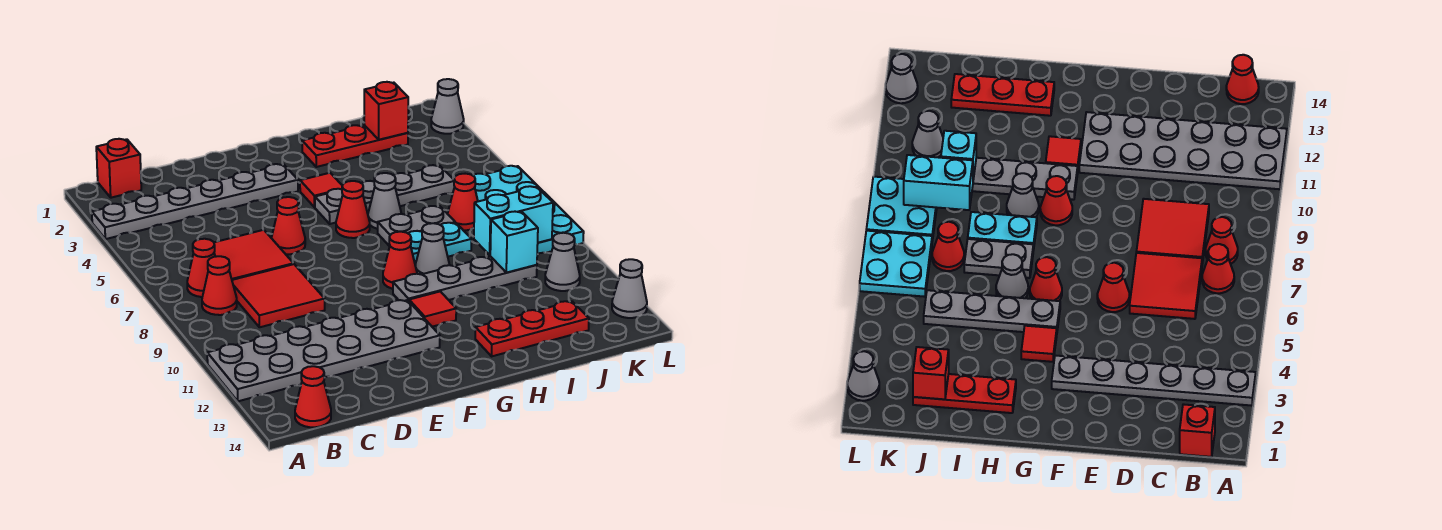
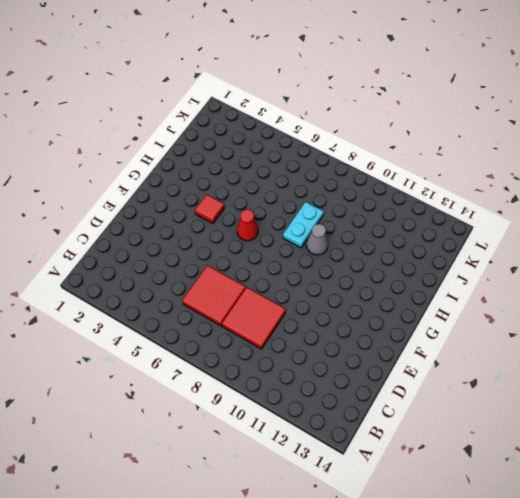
none -> grey 1x6 plate [92,164,298,239]
none -> grey 2x6 plate [207,300,440,401]
none -> red 1x1 brick [96,139,141,198]
none -> red 1x1 cone [187,239,215,297]

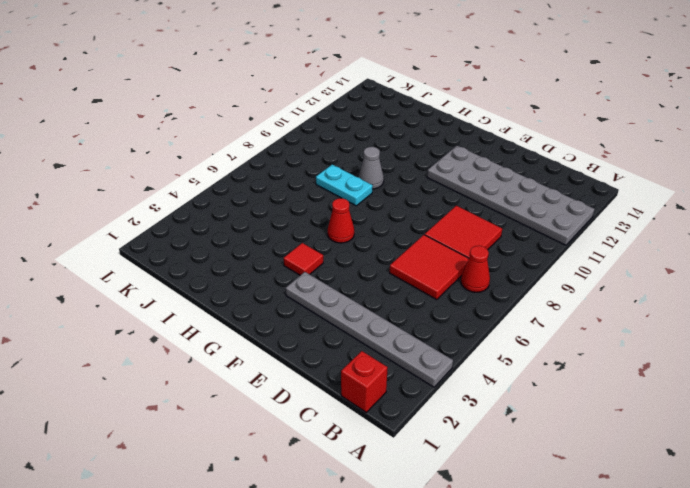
none -> red 1x1 cone [202,256,237,315]
none -> red 1x1 cone [295,366,331,427]
none -> red 1x1 cone [272,197,305,254]
none -> grey 1x4 plate [315,165,454,224]

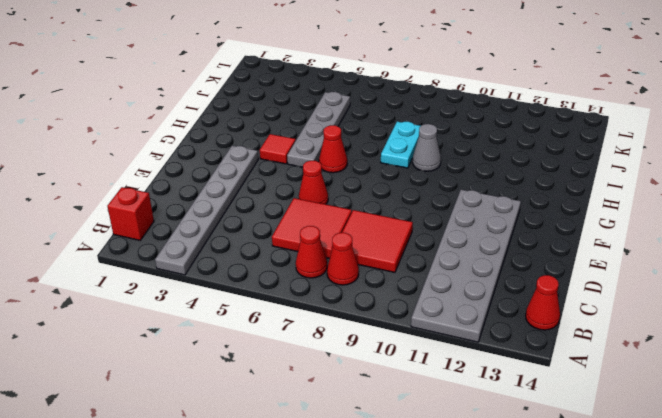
none -> red 1x1 cone [383,232,417,289]
none -> grey 1x4 plate [393,256,537,301]
none -> red 1x1 tile [409,291,456,327]
none -> red 1x3 plate [302,125,408,167]

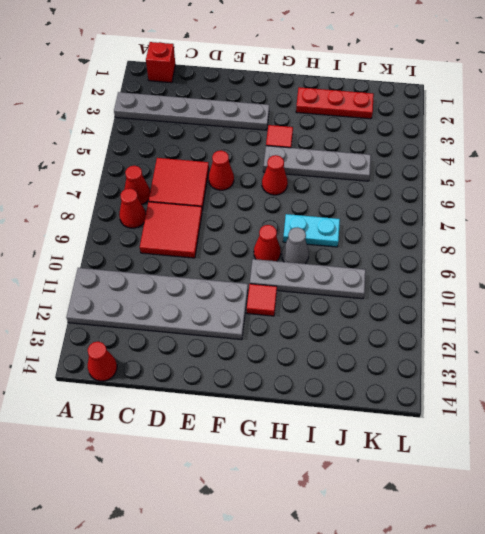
none -> grey 1x1 cone [368,173,401,229]
none -> grey 1x2 plate [378,206,455,246]
none -> red 1x3 plate [475,301,589,356]
none -> red 1x1 cone [448,174,478,230]

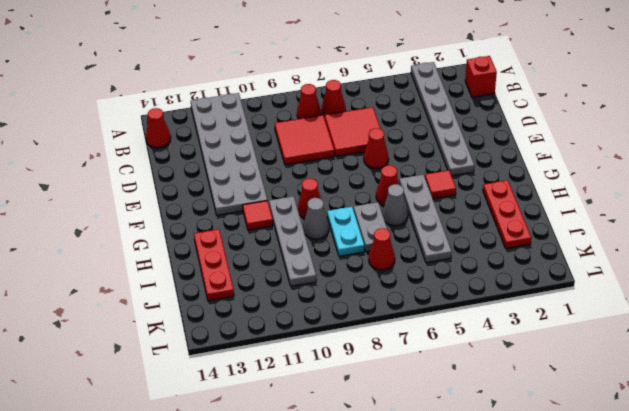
none -> cyan 2x2 plate [472,166,550,201]
none -> cyan 2x2 plate [537,199,584,254]
none -> grey 1x1 cone [545,233,580,291]
none -> grey 1x1 cone [431,79,464,134]

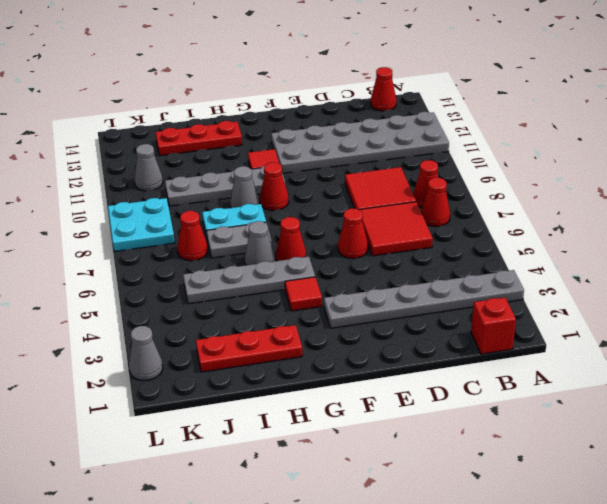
none -> cyan 2x2 plate [472,166,550,201]
none -> grey 1x1 cone [612,259,647,318]
none -> red 1x1 brick [364,82,408,140]
none -> cyan 1x2 brick [474,186,553,255]

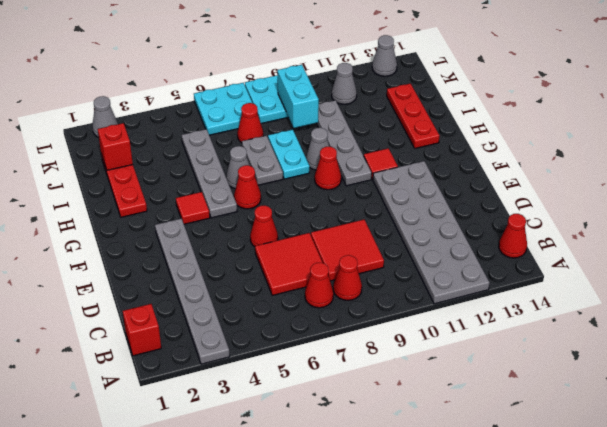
none -> cyan 1x1 brick [490,212,538,273]

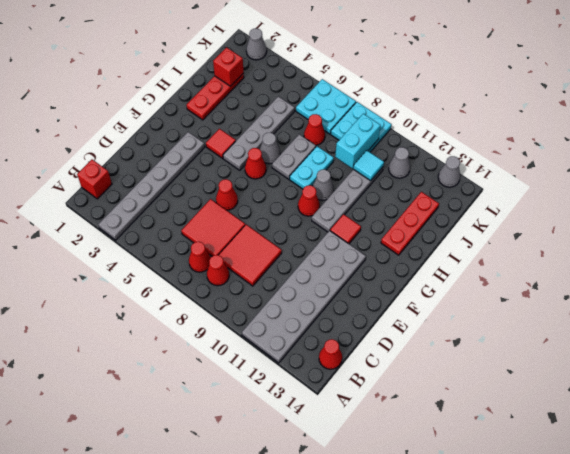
cyan 1x1 tile [353,151,384,181] -> cyan 1x1 brick [490,212,538,273]

